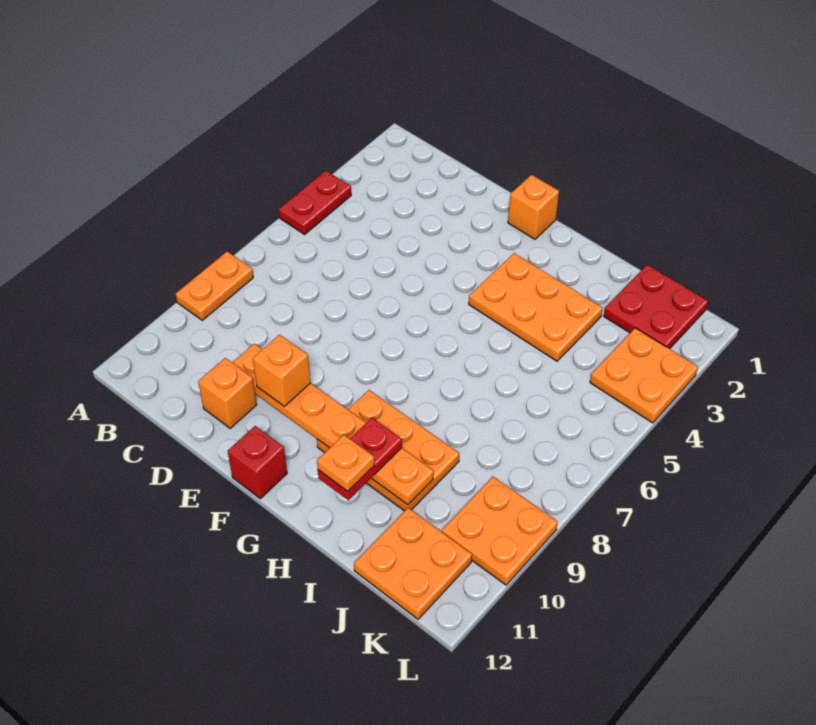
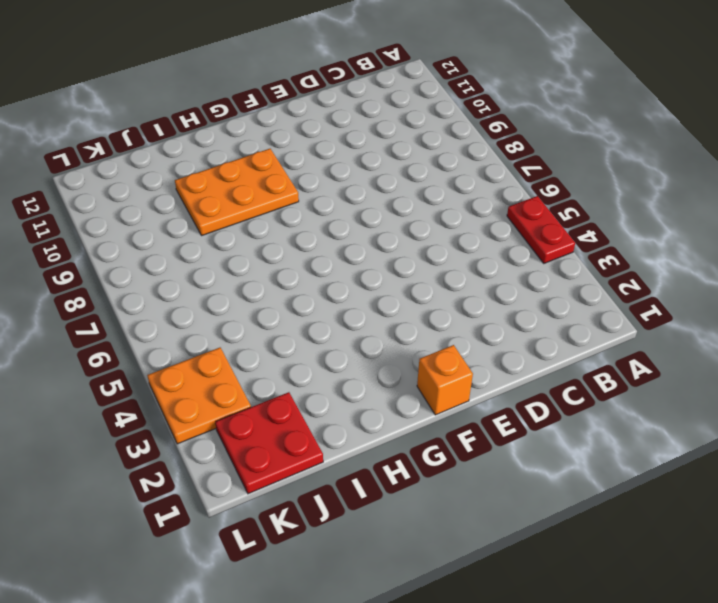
none -> orange 1x2 plate [176,252,253,320]
none -> orange 1x1 brick [198,358,257,428]
none -> red 1x1 brick [228,426,287,499]

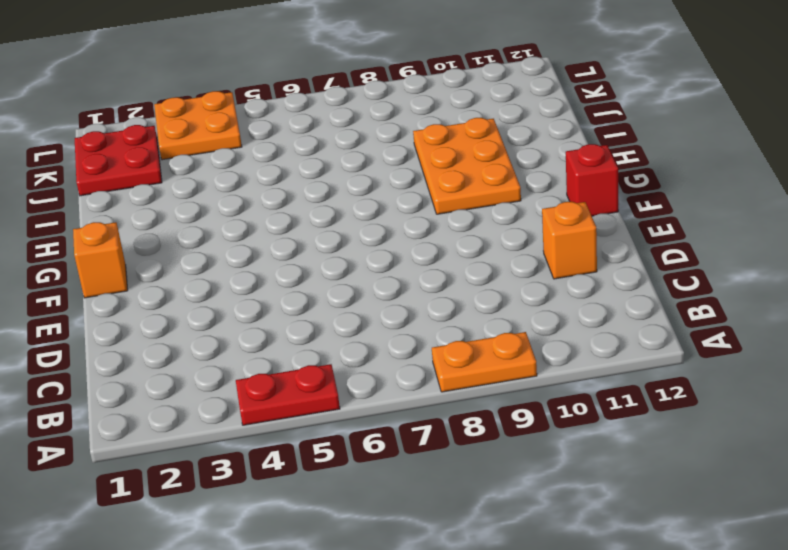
none -> orange 2x3 plate [469,253,602,361]
none -> orange 2x2 plate [354,508,472,619]
none -> orange 2x2 plate [442,477,558,585]

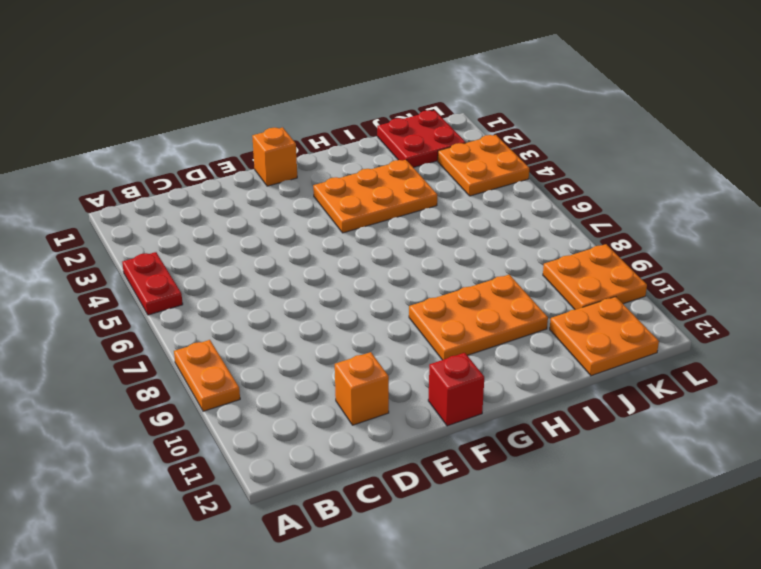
none -> orange 1x6 plate [232,343,434,505]
none -> orange 1x1 brick [253,335,311,406]
none -> red 1x2 plate [318,418,402,500]

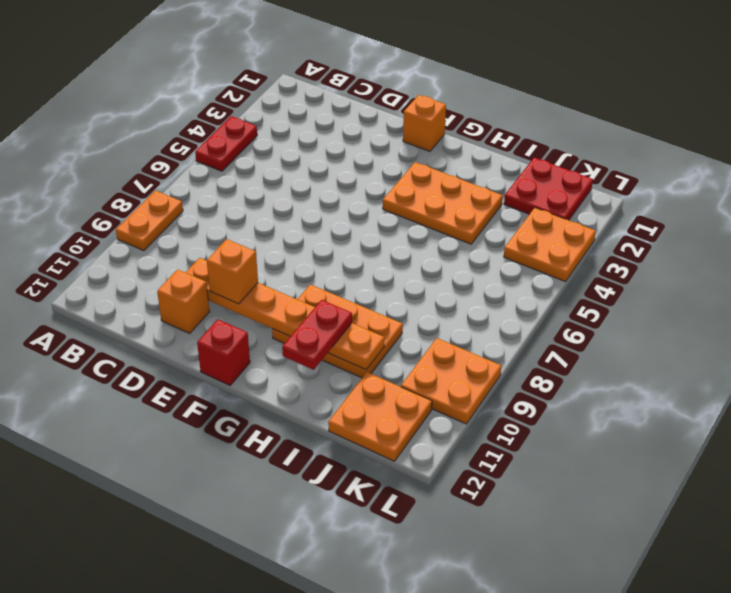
none -> orange 1x1 plate [317,435,374,491]

